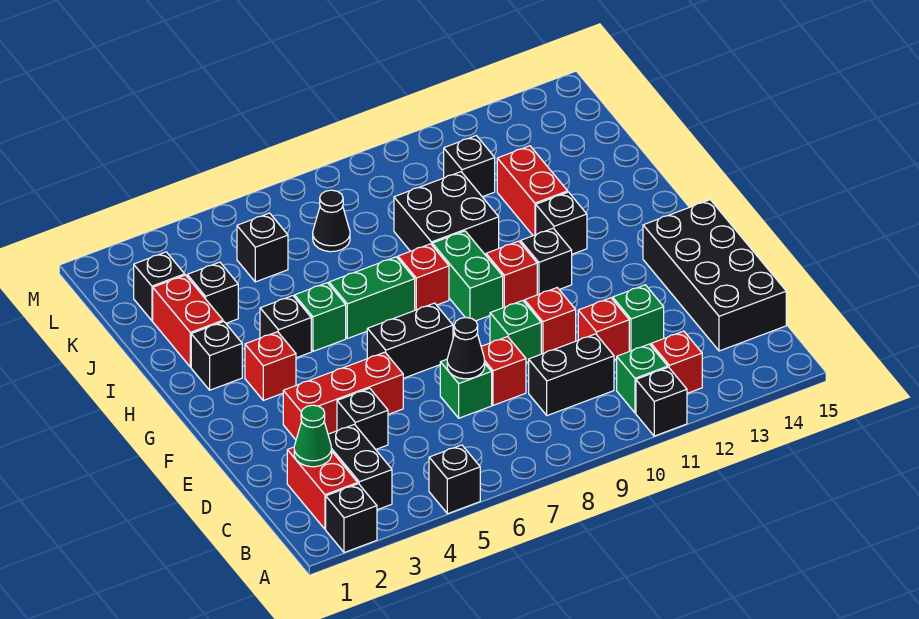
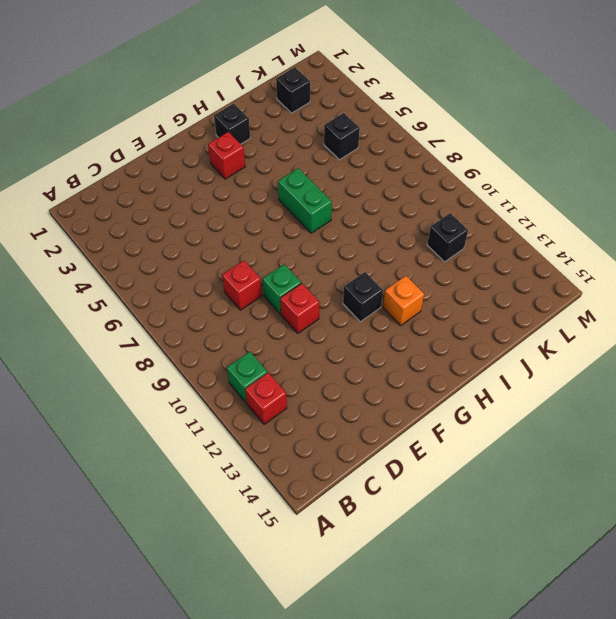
orange 1x1 brick [383,276,424,326] -> black 1x1 brick [536,192,587,254]
none -> black 1x1 brick [326,484,377,553]
none -> black 1x1 brick [429,445,480,514]
none -> black 1x1 brick [636,367,687,436]
none -> red 1x2 brick [287,447,358,529]

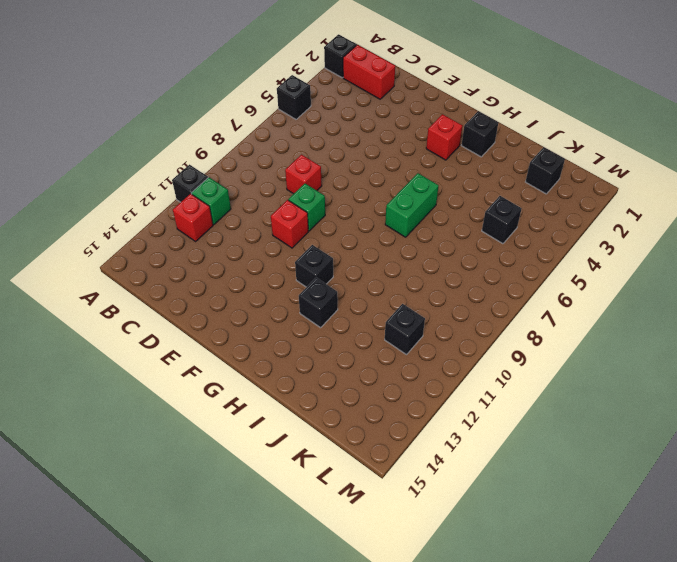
none -> black 1x2 brick [328,424,392,510]
none -> black 1x2 brick [529,334,614,416]
none -> black 2x4 brick [643,200,786,351]
none -> black 1x1 brick [337,388,388,450]

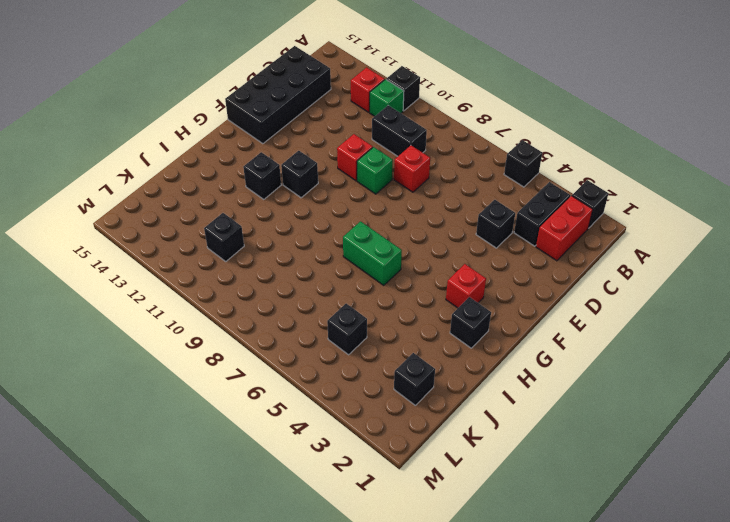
none -> green 1x1 brick [440,359,492,418]
none -> red 1x1 brick [578,298,629,360]
none -> green 1x1 brick [613,285,664,351]
none -> red 1x3 brick [283,352,403,440]

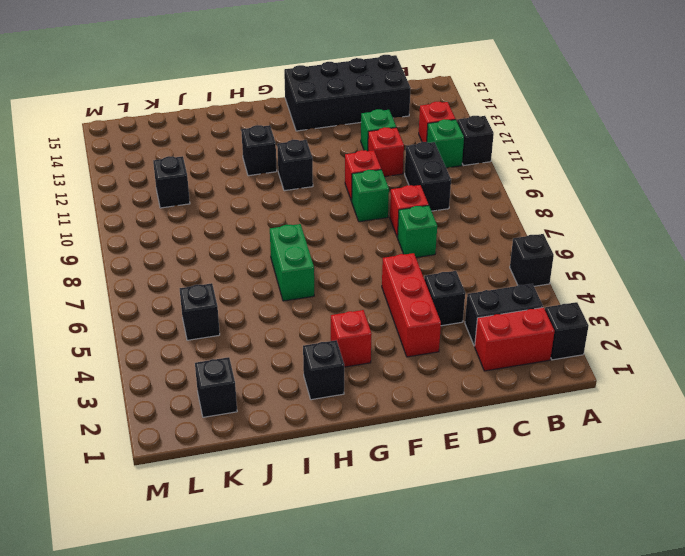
none -> black 1x2 brick [367,303,453,378]
none -> green 1x2 brick [432,231,503,321]
none -> red 1x1 brick [486,241,537,308]
none -> black 1x1 brick [260,296,311,358]

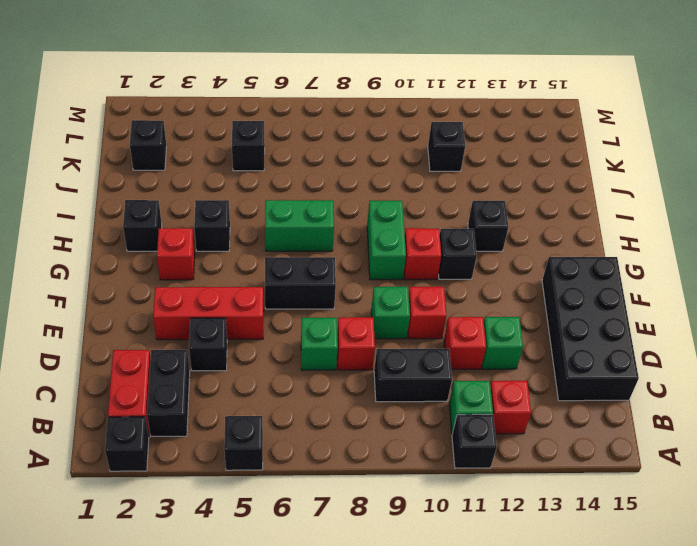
none -> green 1x1 brick [295,283,346,351]
none -> red 1x1 brick [398,244,449,310]
none -> red 1x2 brick [153,275,223,367]
none -> black 2x2 brick [394,172,499,255]

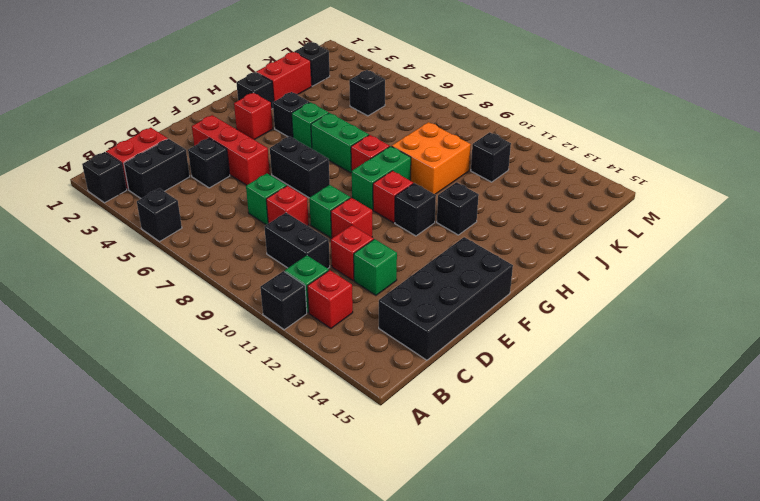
orange 2x2 brick [392,122,471,194] -> black 2x2 brick [394,172,499,255]
none -> red 1x2 brick [497,146,568,236]
none -> black 1x1 brick [187,262,238,323]
none -> black 1x1 cone [313,190,350,252]
none -> green 1x1 cone [294,405,332,467]

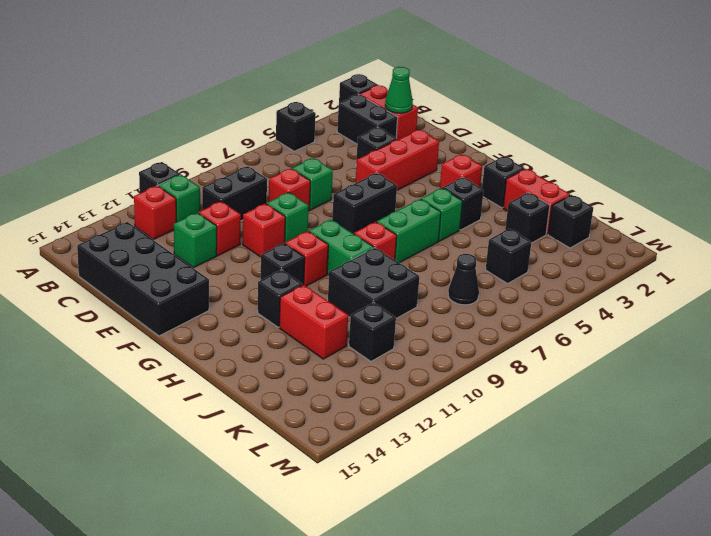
none -> black 1x1 cone [447,317,485,379]

